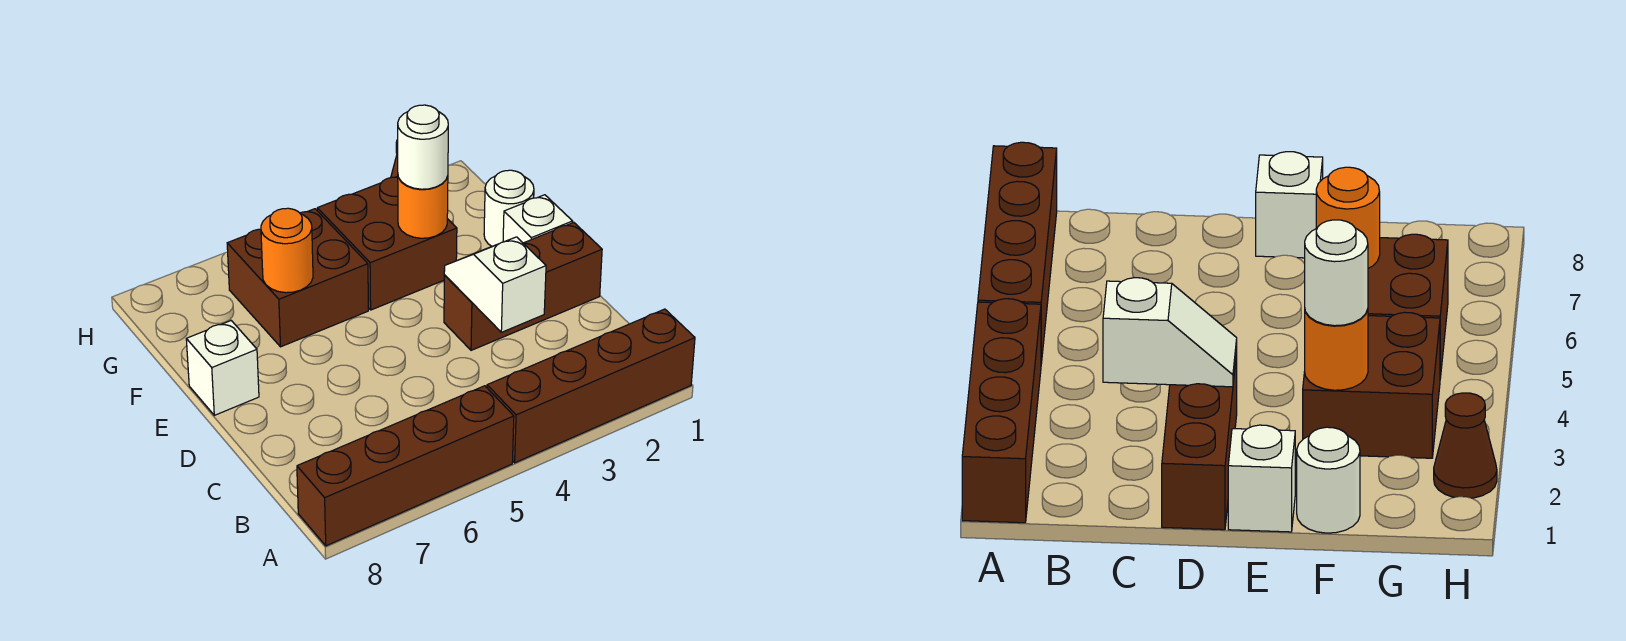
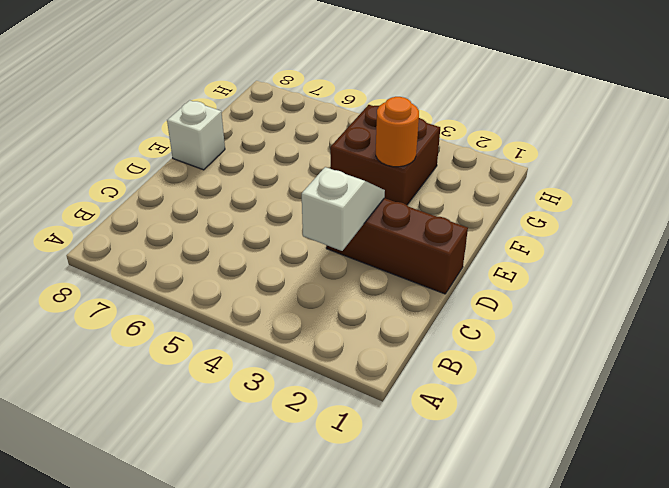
none -> brown 1x4 brick [487,309,695,463]
none -> brown 1x4 brick [297,386,514,546]
none -> white 1x1 brick [503,195,573,243]

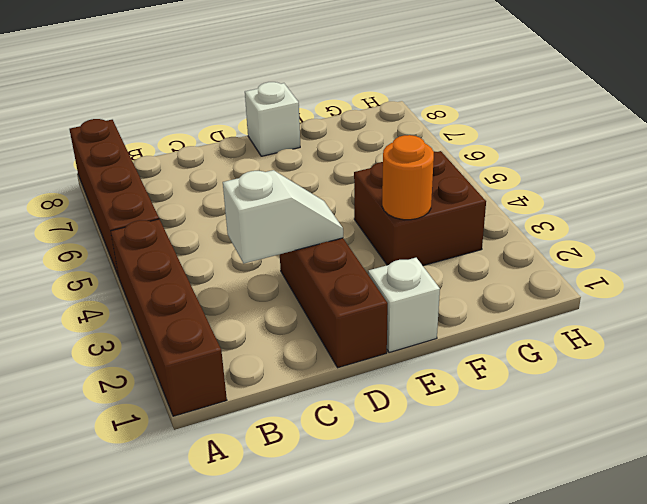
none -> white 1x1 round brick [484,170,534,246]
none -> brown 2x2 brick [227,209,368,347]
none -> brown 1x1 cone [1434,393,1497,498]

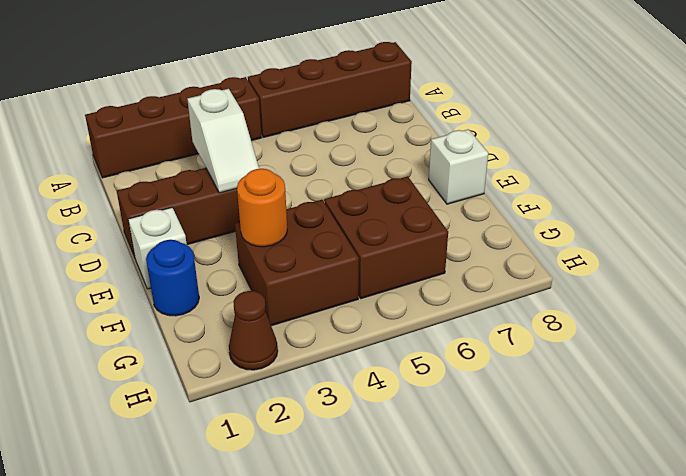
blue 1x1 round brick [146,240,199,316] -> white 1x1 round brick [484,170,534,246]
none -> orange 1x1 round brick [261,208,313,293]
none -> white 1x1 round brick [398,105,448,189]

